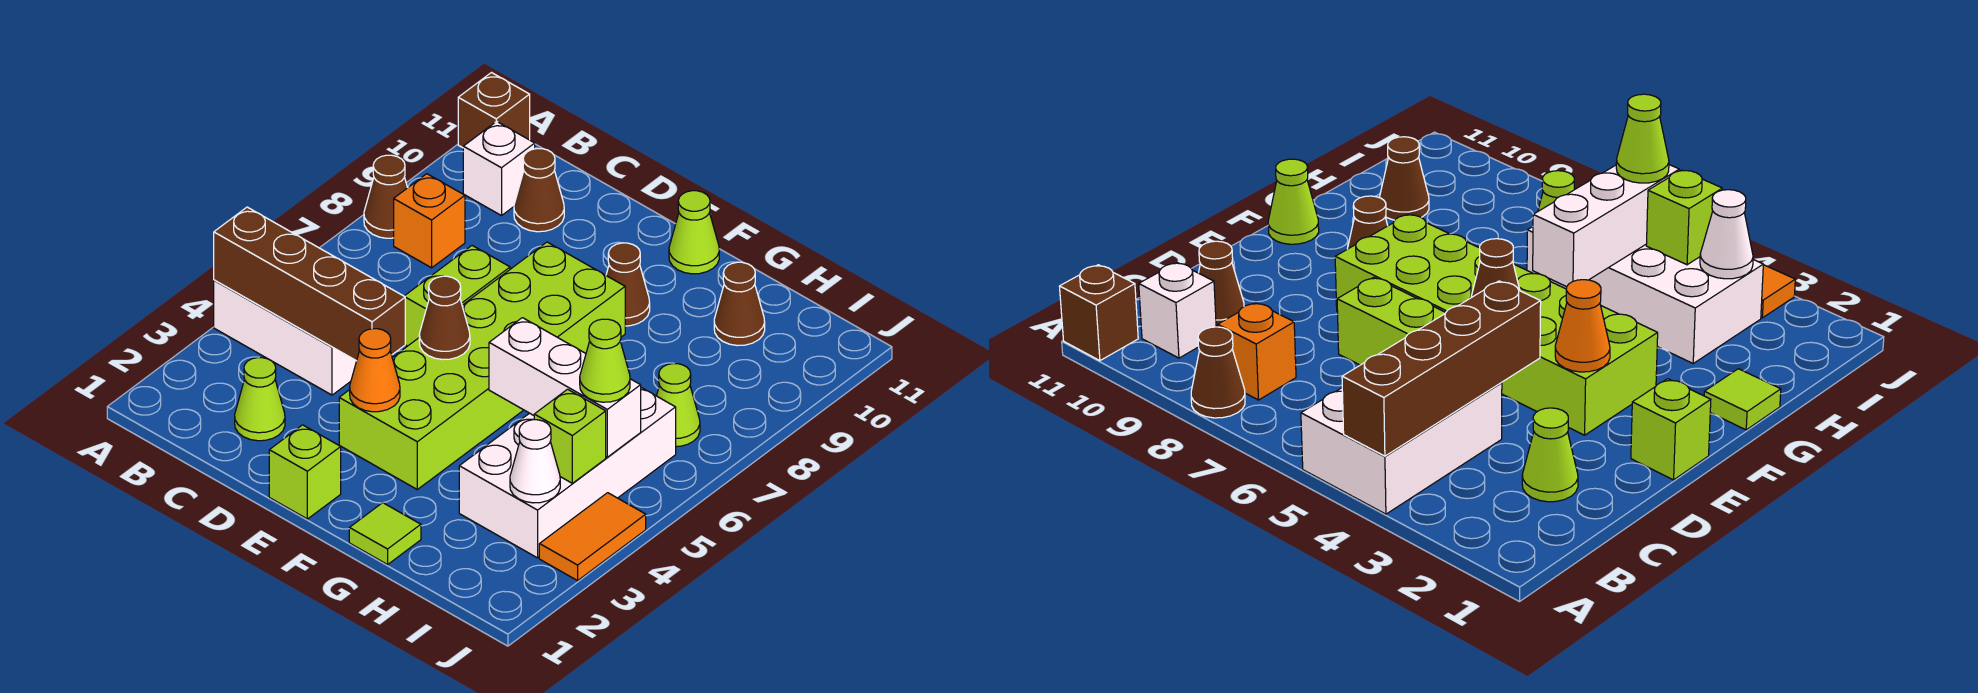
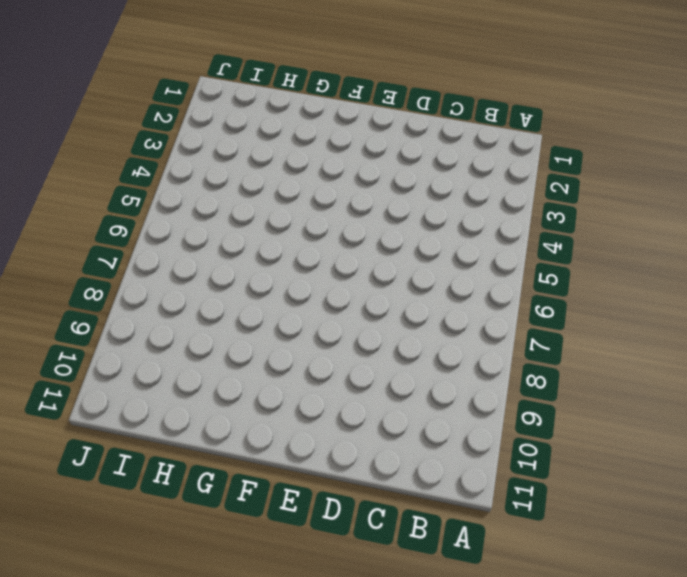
none -> white 2x3 brick [214,280,356,395]
none -> brown 1x1 cone [364,155,407,238]
none -> brown 1x1 brick [458,73,530,148]

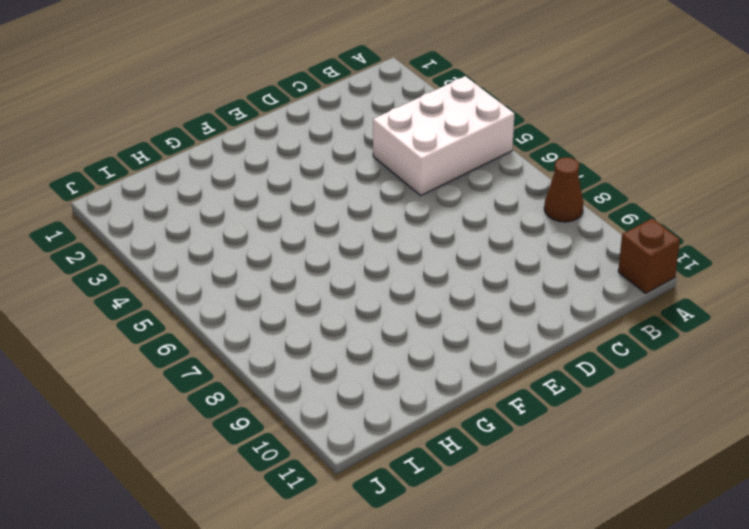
none -> orange 1x1 brick [394,174,465,268]
none -> white 1x1 brick [463,121,535,216]
none -> lime 1x1 cone [235,358,285,441]

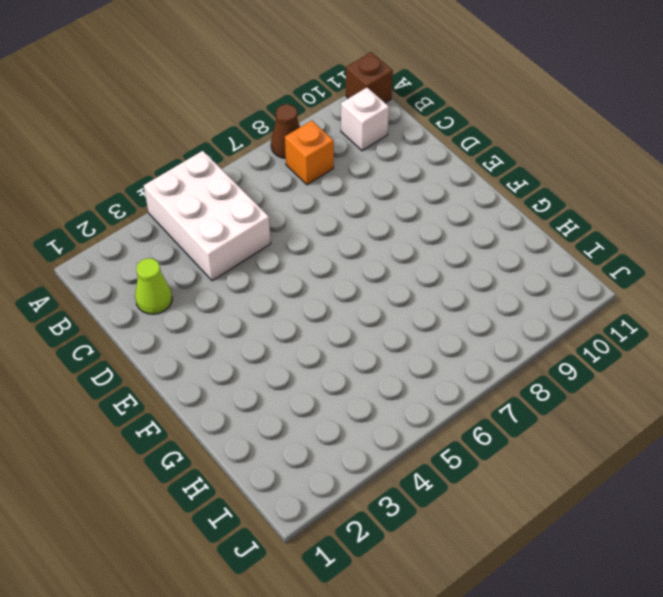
none -> brown 1x1 cone [514,149,564,232]
none -> lime 1x2 brick [405,246,510,346]
none -> lime 1x1 brick [269,425,341,519]

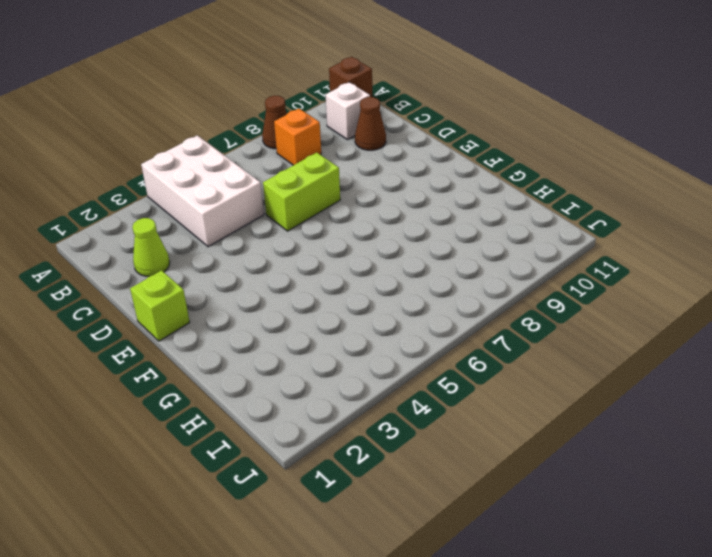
none -> lime 2x6 brick [339,242,625,489]
none -> brown 1x1 cone [606,243,650,326]
none -> lime 1x1 cone [669,191,719,274]

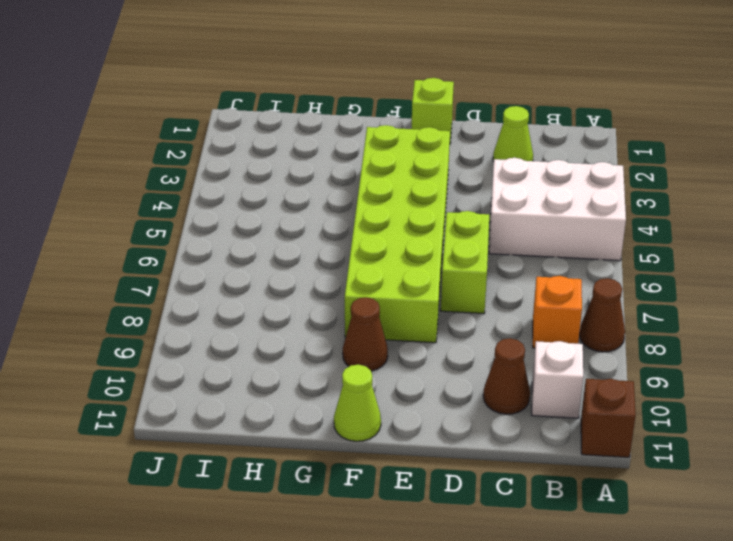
none -> lime 1x1 tile [349,503,421,565]
none -> white 2x4 brick [459,388,676,558]
none -> brown 1x1 cone [714,262,765,346]

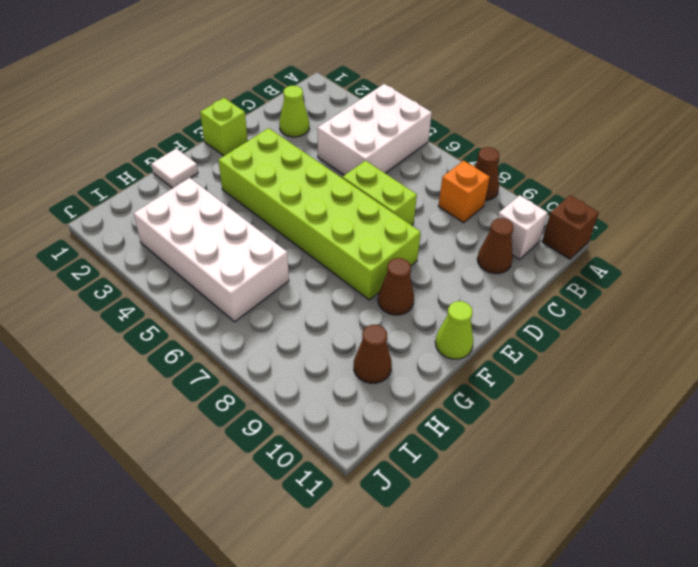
white 1x1 tile [151,148,198,188] -> lime 1x1 tile [349,503,421,565]
none -> lime 1x1 cone [657,364,700,447]
none -> orange 1x2 tile [539,493,646,581]
none -> brown 1x4 brick [214,207,405,361]

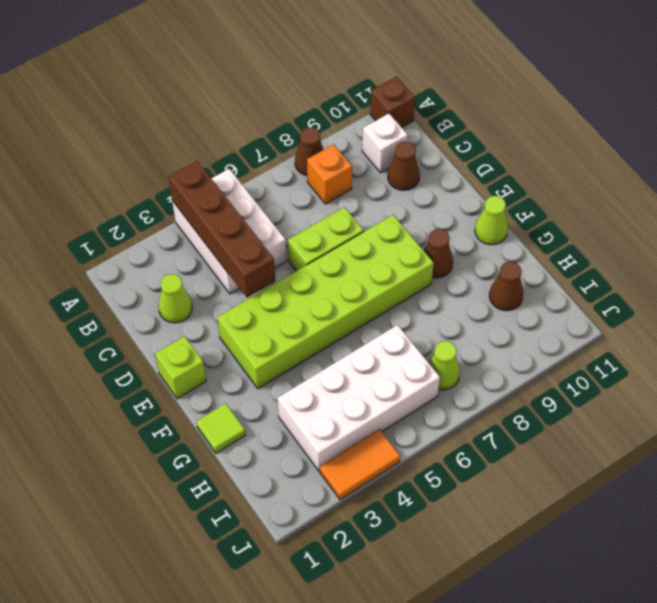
none -> orange 1x1 cone [350,329,400,412]
none -> brown 1x1 cone [419,276,470,360]
none -> white 1x3 brick [489,318,641,457]

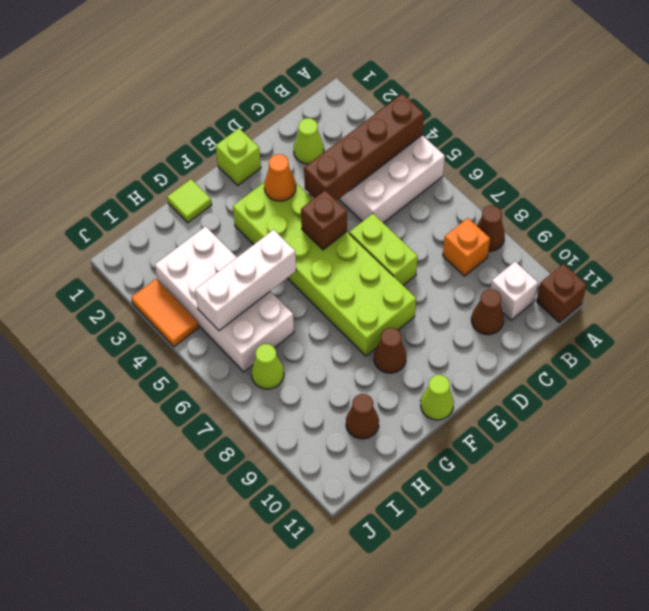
brown 1x1 brick [301,190,347,250] -> brown 1x1 cone [419,276,470,360]
none -> white 1x1 cone [510,420,560,503]
none -> lime 1x1 brick [534,389,606,483]
none -> lime 1x1 cone [580,319,630,402]

